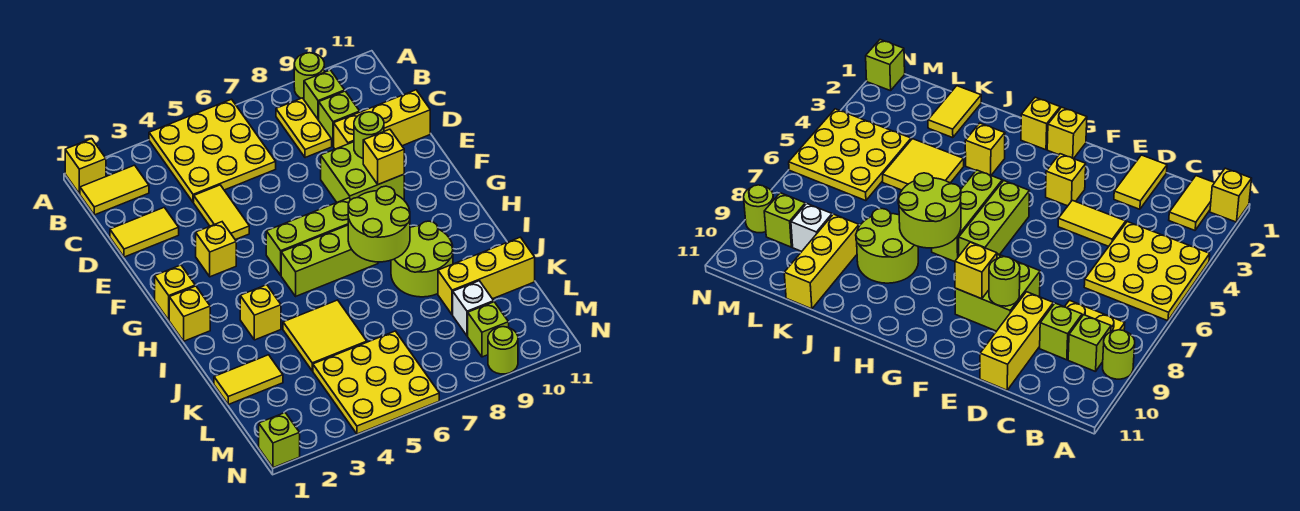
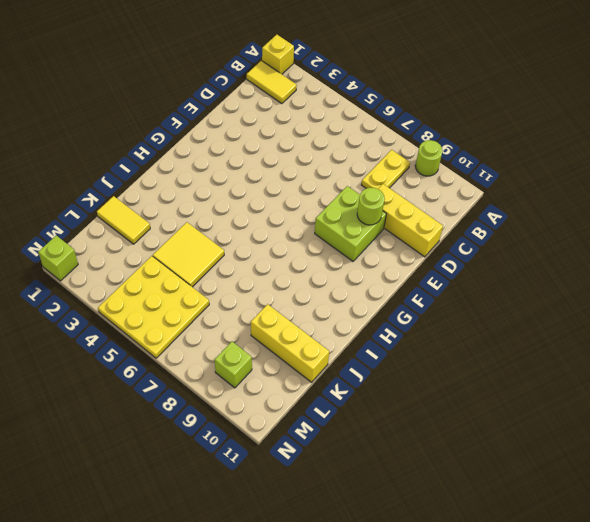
none -> yellow 3x3 plate [149,99,276,202]
none -> lime 1x1 brick [304,70,345,120]
none -> lime 1x1 brick [319,91,360,146]

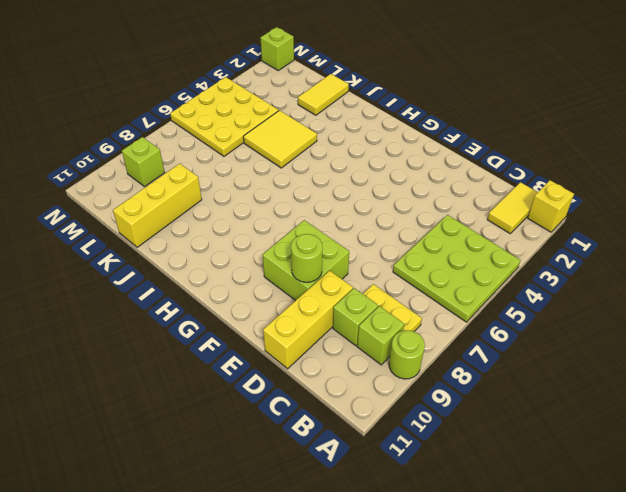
lime 3x3 plate [393,215,520,322] -> yellow 3x3 plate [149,99,276,202]
none -> yellow 1x2 tile [110,207,179,257]
none -> yellow 1x2 tile [194,185,249,240]
none -> yellow 1x1 brick [196,222,236,277]

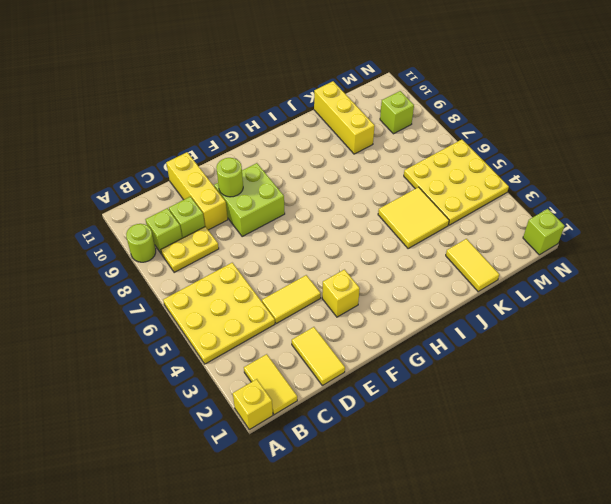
none -> yellow 1x1 brick [155,265,195,320]
none -> lime 1x3 brick [266,198,350,275]
none -> yellow 1x1 brick [169,286,210,341]

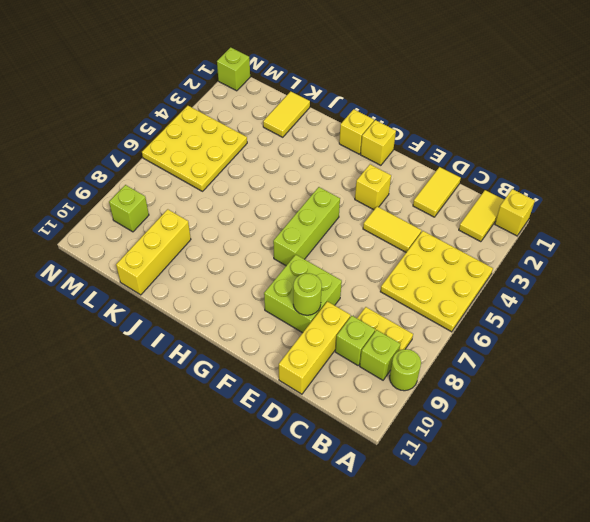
none -> lime 1x3 brick [281,225,378,296]
none -> yellow 1x1 brick [240,285,281,340]
none -> lime 2x2 round brick [391,221,453,297]

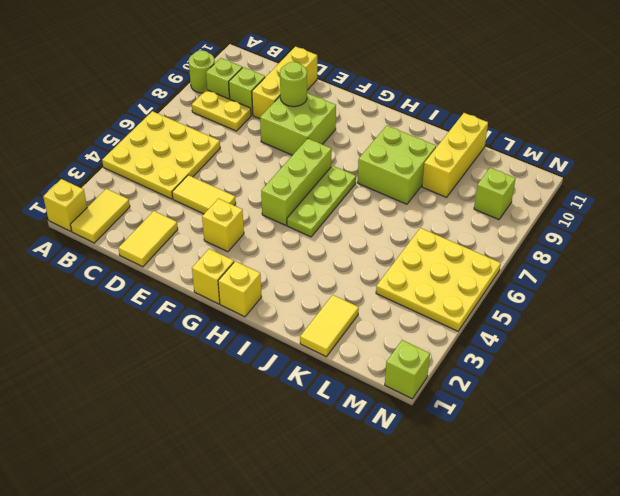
lime 1x3 plate [287,166,356,237] -> lime 1x3 brick [281,225,378,296]
lime 2x2 brick [358,126,436,204] -> lime 2x2 round brick [391,221,453,297]
none -> yellow 1x1 brick [240,285,281,340]
none -> yellow 2x2 tile [283,300,367,371]
none -> white 1x1 brick [453,281,494,336]

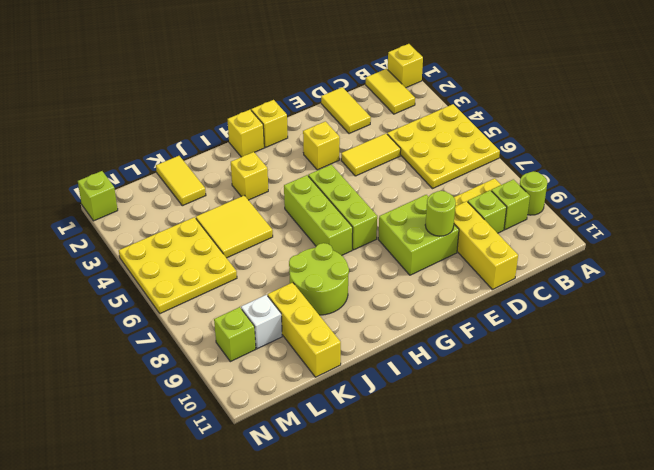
none -> lime 1x1 round brick [488,327,518,374]
none -> yellow 1x1 brick [363,129,404,184]
none -> lime 2x2 round brick [348,186,410,262]

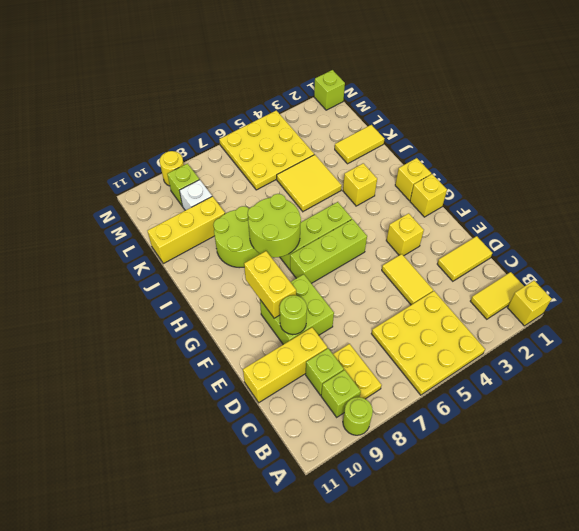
yellow 1x2 brick [244,251,296,318] -> yellow 1x1 brick [363,129,404,184]
yellow 1x1 round brick [160,151,184,186] -> lime 1x1 round brick [488,327,518,374]

